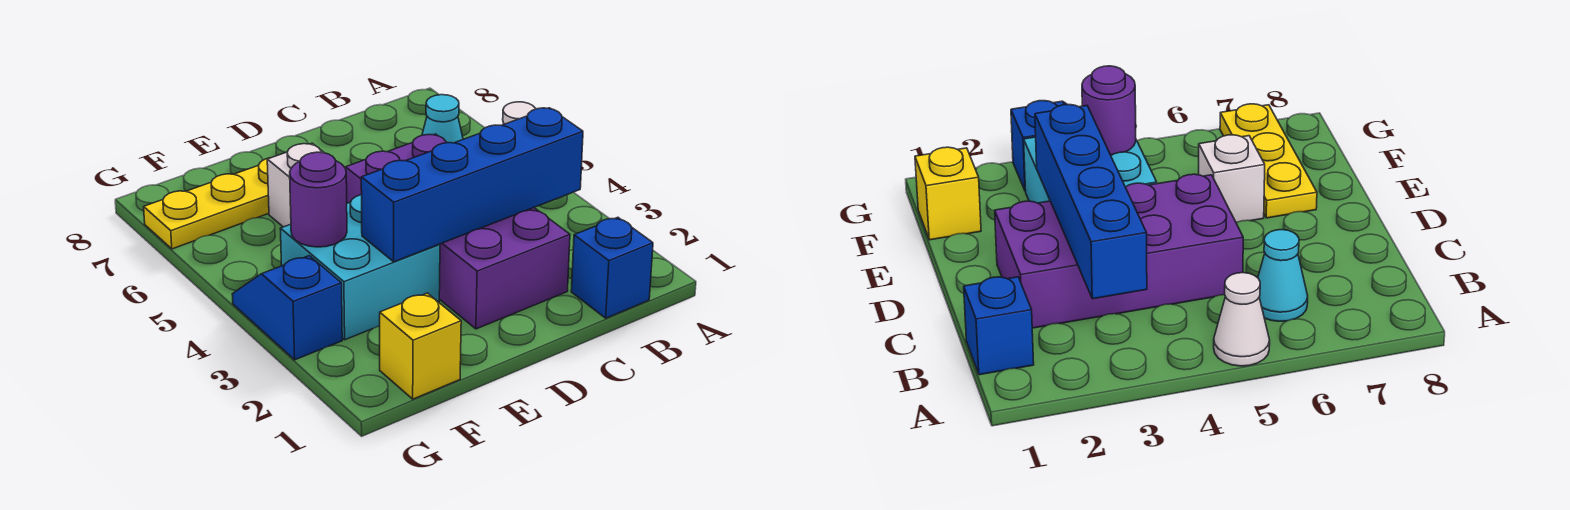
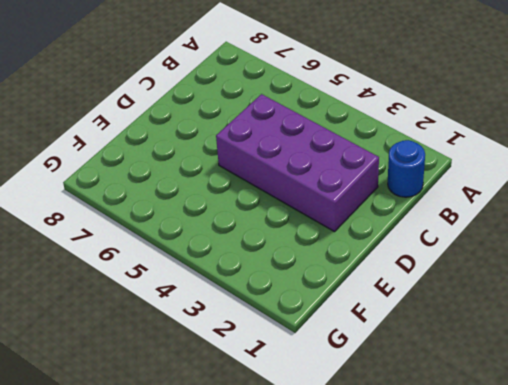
blue 1x1 round brick [388,140,425,197] -> blue 1x1 brick [571,217,653,318]
none -> white 1x1 cone [1214,273,1270,366]
none -> cyan 1x1 cone [422,95,463,143]

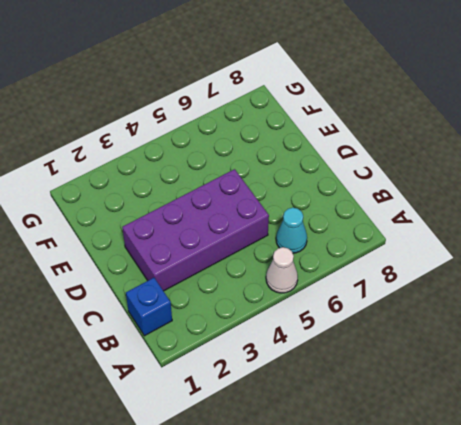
none -> cyan 2x2 brick [280,195,440,340]
none -> white 1x1 brick [267,143,324,227]

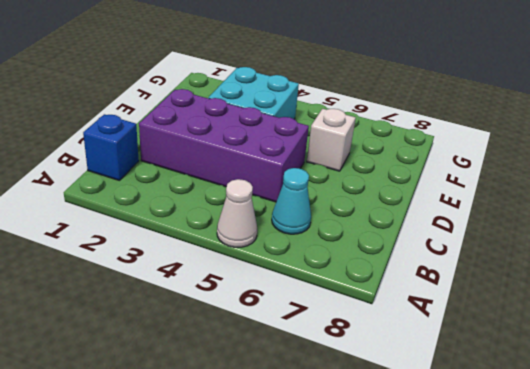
none -> yellow 1x3 plate [144,158,269,249]
none -> yellow 1x1 brick [380,293,461,399]

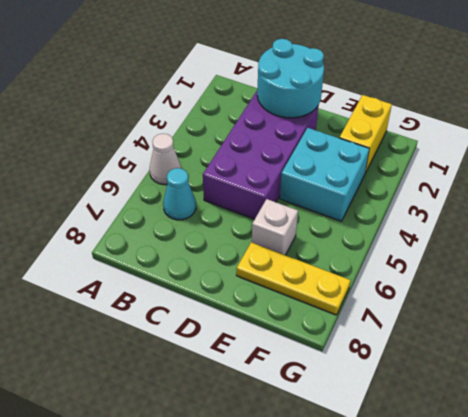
cyan 2x2 round brick [257,39,324,118] -> none
yellow 1x2 brick [340,95,392,173] -> yellow 1x1 brick [380,293,461,399]
none -> blue 1x1 brick [571,217,653,318]
none -> blue 1x2 slope [232,256,342,360]

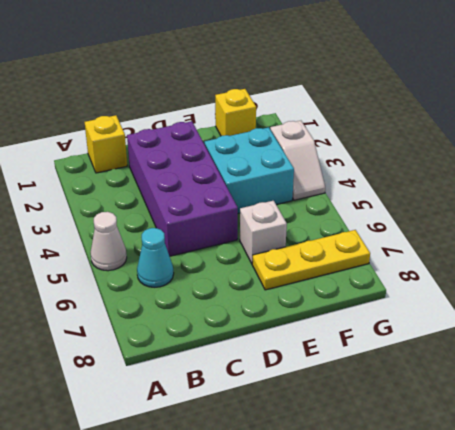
yellow 1x1 brick [85,115,127,173] -> blue 1x1 brick [571,217,653,318]
white 1x2 slope [270,121,325,200] -> blue 1x2 slope [232,256,342,360]
none -> blue 1x4 brick [361,108,583,262]
none -> purple 1x1 round brick [290,152,347,247]

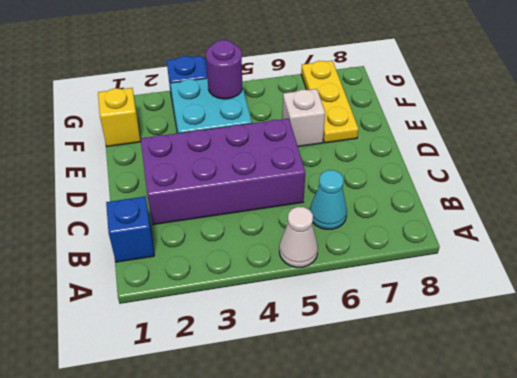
none -> blue 1x4 brick [361,108,583,262]

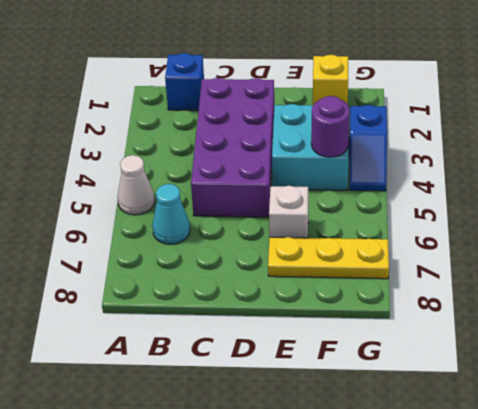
none -> blue 1x4 brick [361,108,583,262]

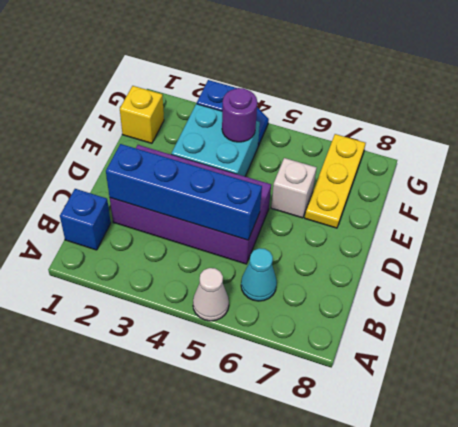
blue 1x4 brick [106,144,262,240] -> blue 1x4 brick turned to [361,108,583,262]

